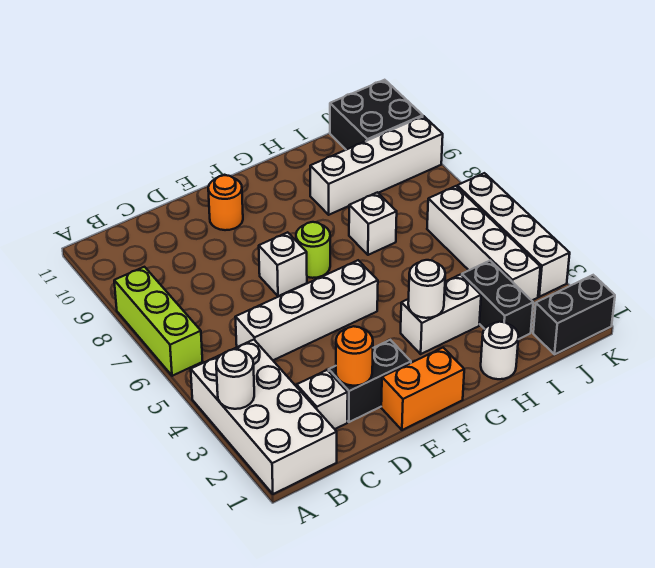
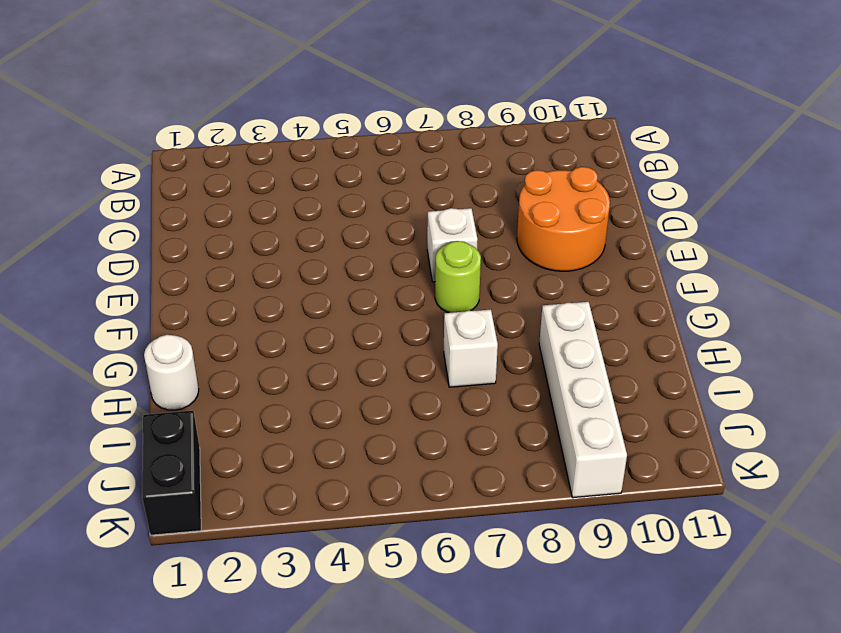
orange 2x2 round brick [517,167,610,271] -> orange 1x1 round brick [208,175,243,230]
none -> white 2x4 brick [191,340,337,494]
none -> lime 1x3 brick [114,267,203,376]
none -> white 1x1 brick [297,370,348,429]

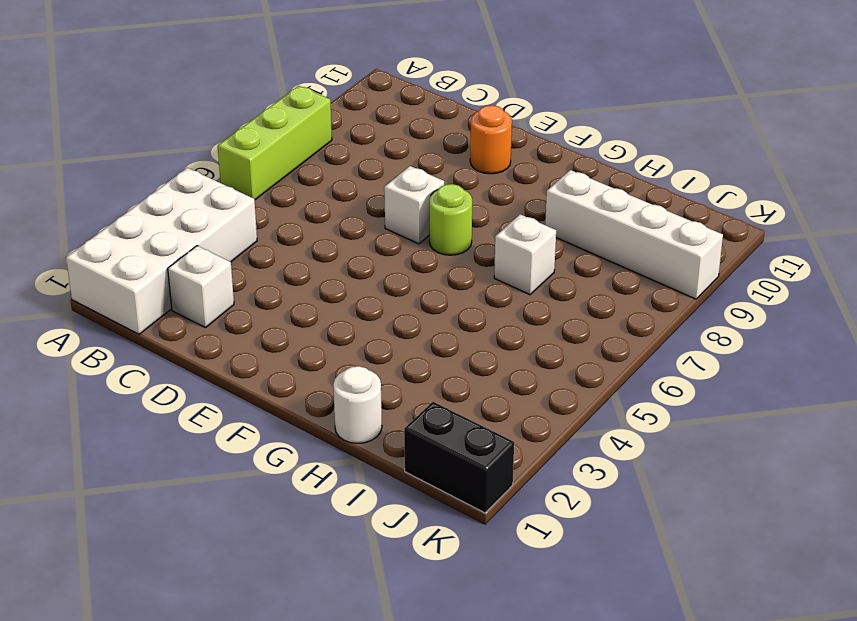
none -> white 1x4 brick [235,260,378,360]
none -> black 1x2 brick [329,340,411,422]
none -> orange 1x2 brick [381,348,464,430]

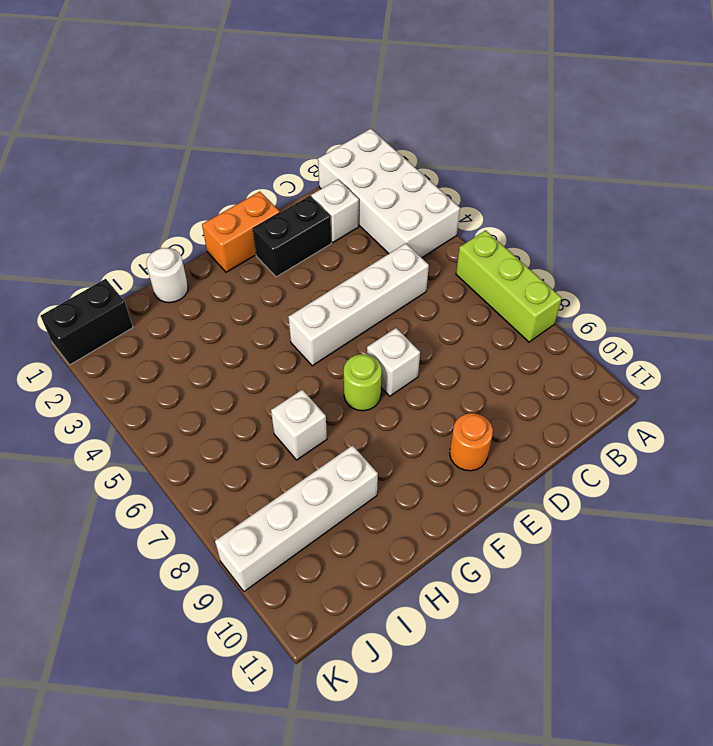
none -> white 1x2 brick [401,275,481,354]
none -> black 1x2 brick [462,261,533,339]
none -> white 1x4 brick [427,186,540,300]

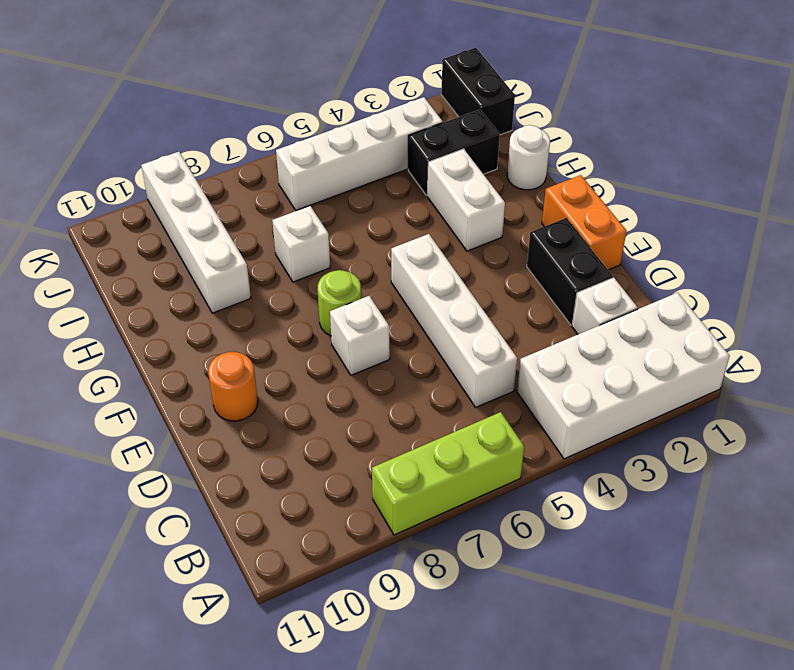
none -> black 2x2 brick [330,80,423,150]
none -> white 1x4 brick [457,173,570,297]
none -> white 1x1 round brick [216,349,254,409]

